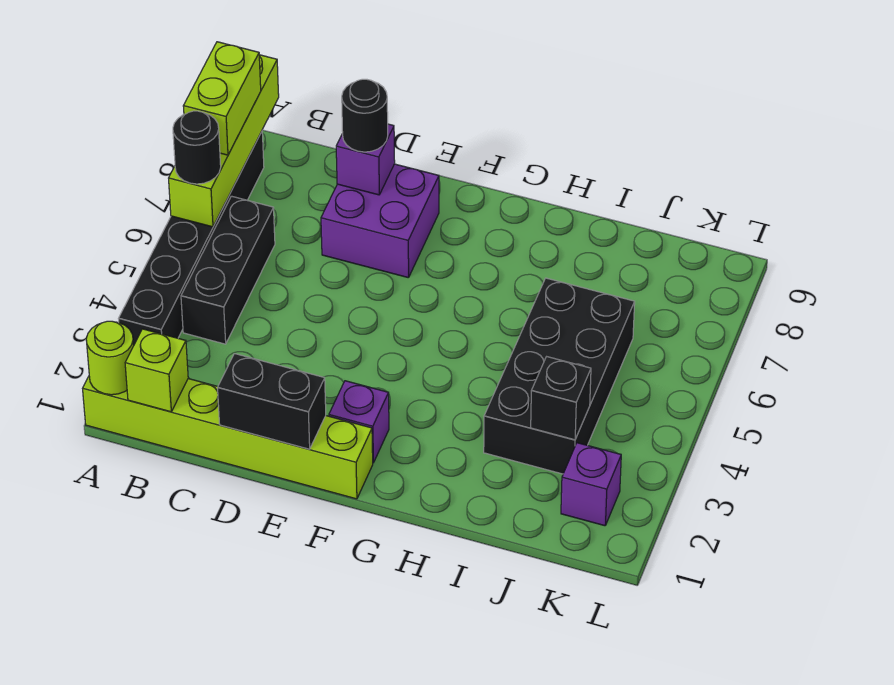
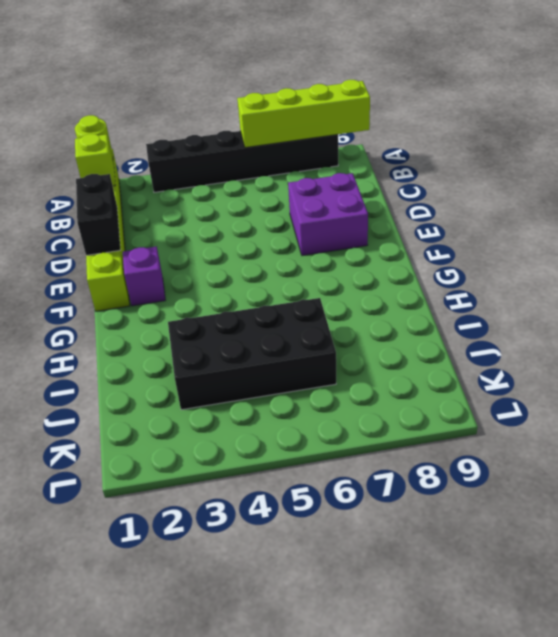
none -> black 1x3 brick [181,196,275,344]
none -> purple 1x1 brick [561,443,621,526]
none -> purple 1x1 brick [336,124,395,195]

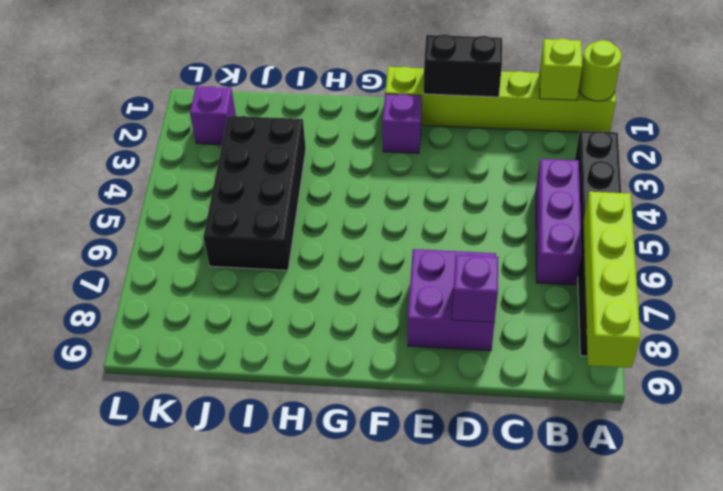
purple 1x3 brick [536,159,582,285] -> black 1x3 brick [181,196,275,344]
none -> black 1x1 brick [531,357,591,440]
none -> black 1x1 round brick [173,111,221,184]
none -> lime 1x2 brick [183,42,261,155]

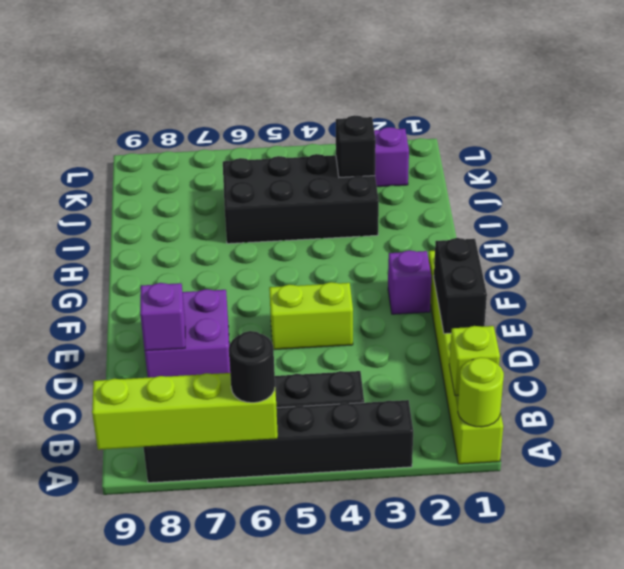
lime 1x2 brick [269,282,353,350] -> lime 1x2 brick moved to [183,42,261,155]
none -> black 1x1 round brick [342,79,388,152]

